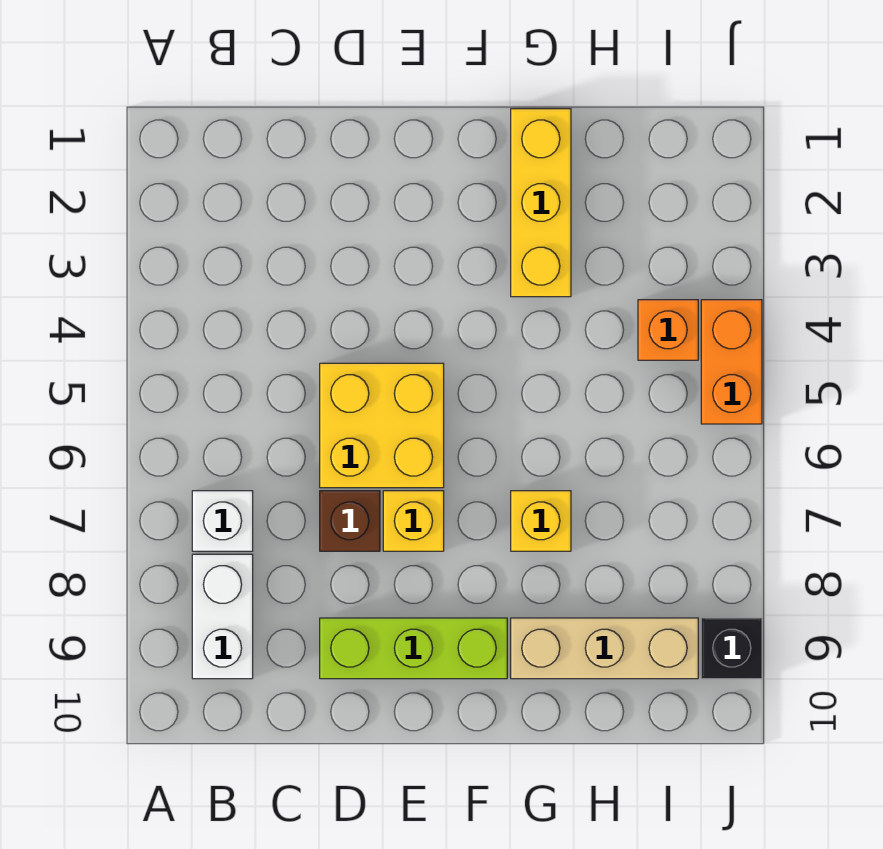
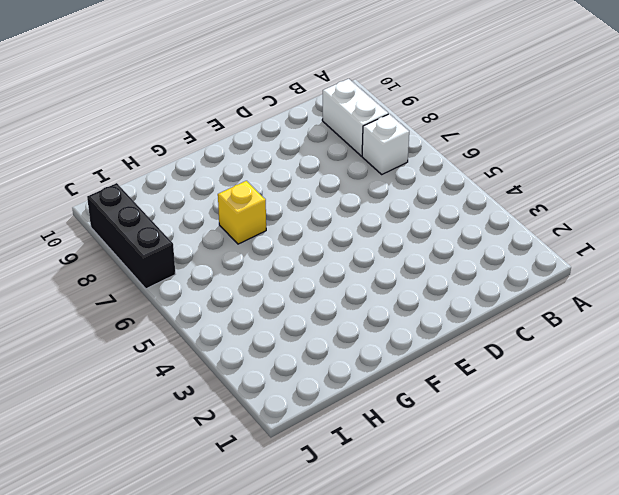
black 1x3 brick [87,183,175,289] -> black 1x1 brick [701,618,762,679]
none -> yellow 2x2 brick [320,363,444,488]
none -> brown 1x1 brick [320,491,380,551]
none -> lime 1x3 brick [320,618,507,679]

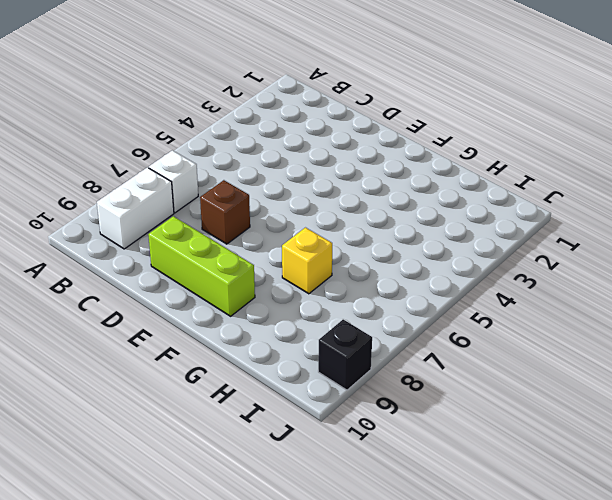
none -> yellow 2x2 brick [320,363,444,488]
none -> yellow 1x1 brick [383,491,444,551]
none -> yellow 1x3 brick [511,109,571,297]

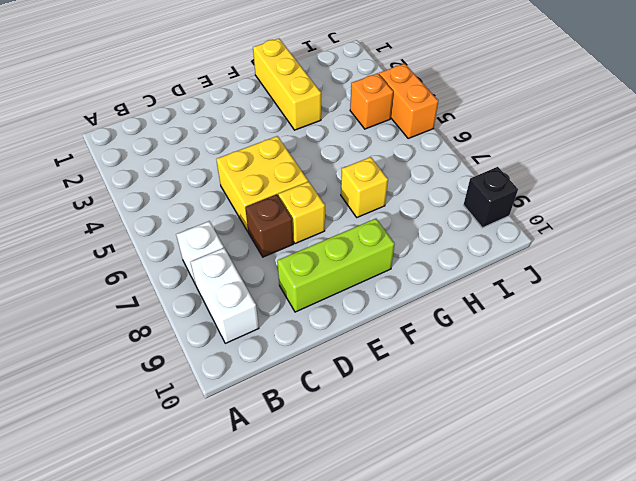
none -> tan 1x3 brick [511,618,698,679]

